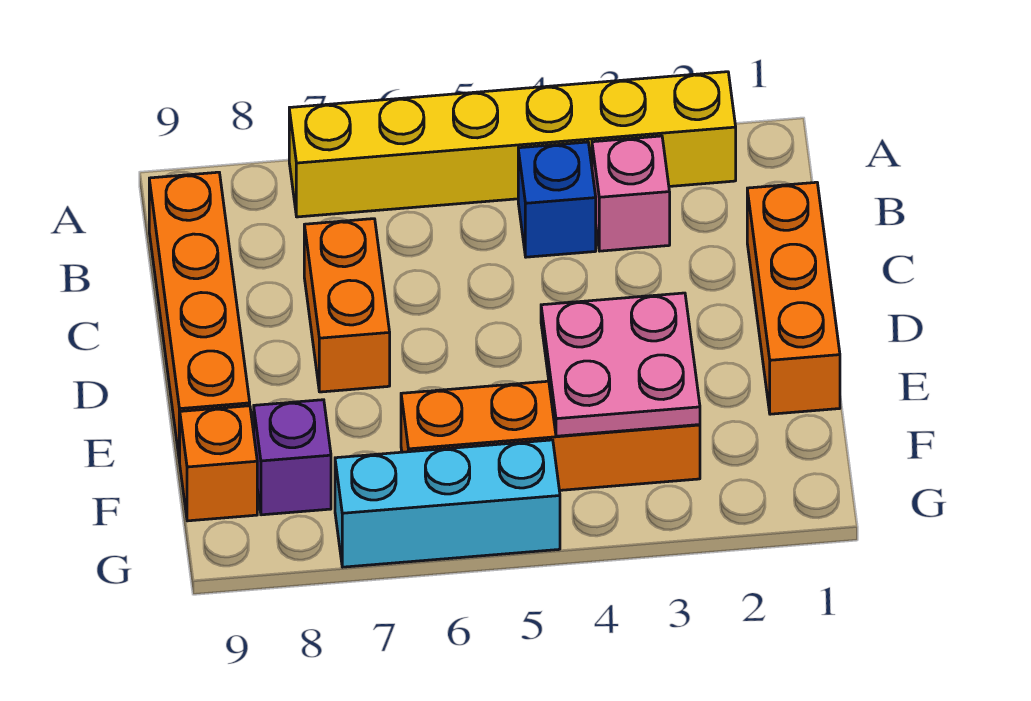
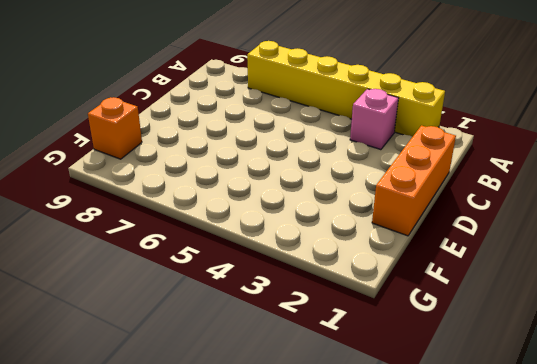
none -> blue 1x1 brick [518,142,596,257]
none -> orange 1x4 brick [149,172,250,462]

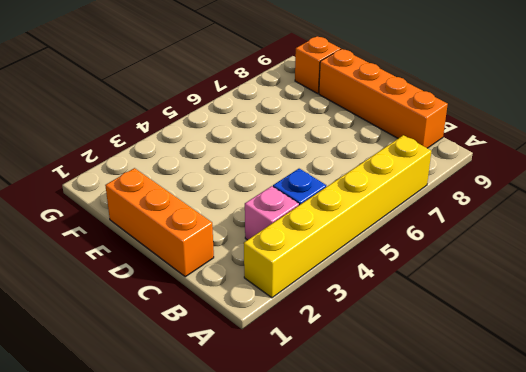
none -> orange 1x2 brick [304,219,390,392]
none -> orange 1x4 brick [401,381,700,490]

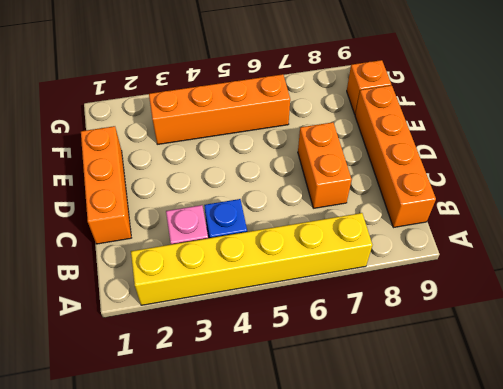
none -> purple 1x1 brick [254,400,331,515]
none -> cyan 1x3 brick [335,440,560,567]

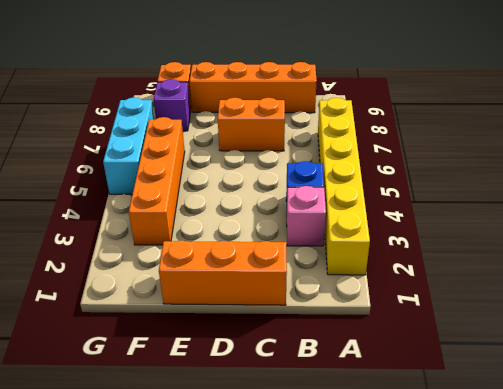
none -> pink 2x2 plate [541,293,700,436]

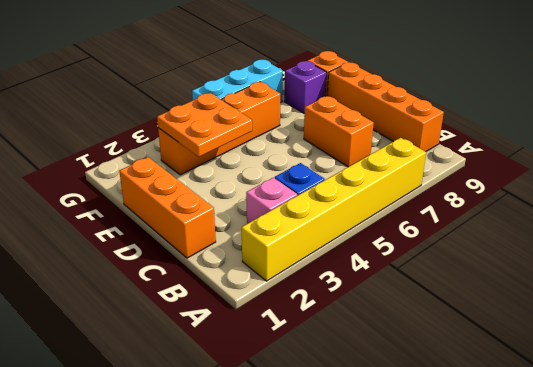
orange 2x2 plate [157,93,252,157] -> pink 2x2 plate [541,293,700,436]

